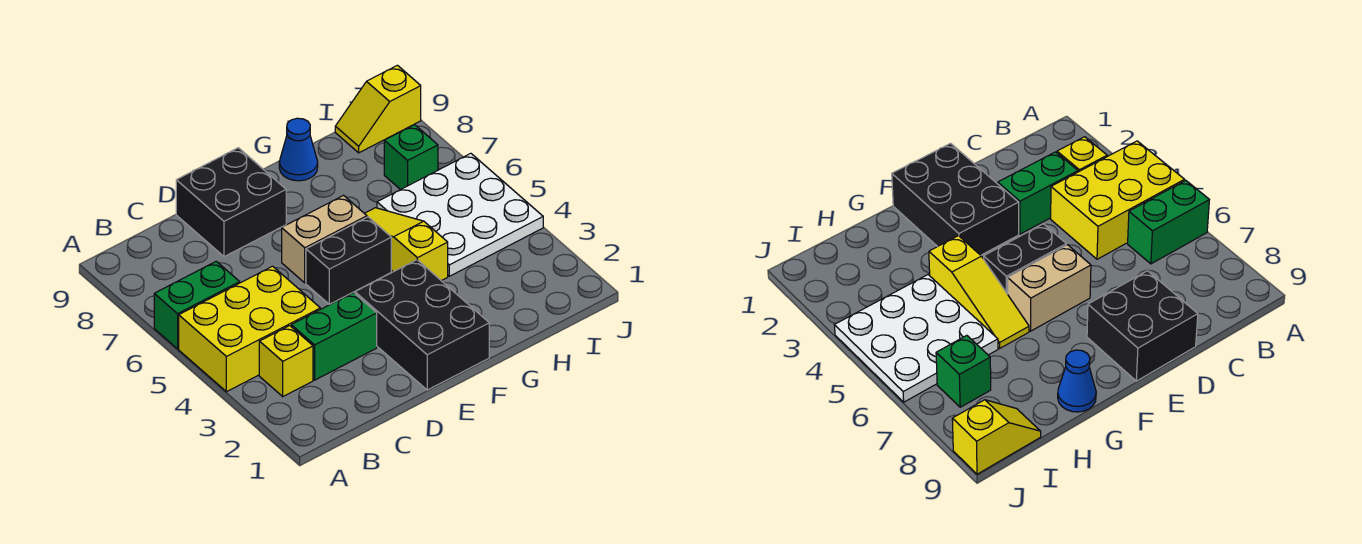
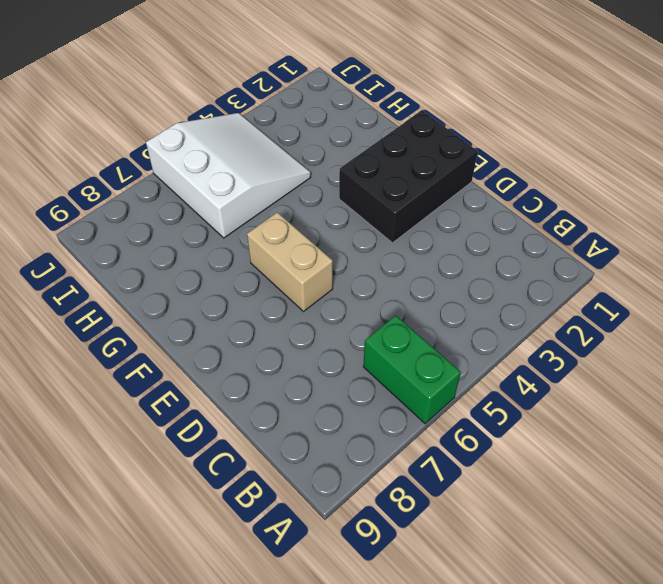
white 3x3 slope [146,113,311,238] -> white 3x3 plate [377,153,543,276]
none -> yellow 2x3 brick [179,266,320,392]
none -> yellow 1x1 brick [259,326,313,396]
none -> green 1x2 brick [291,293,377,380]

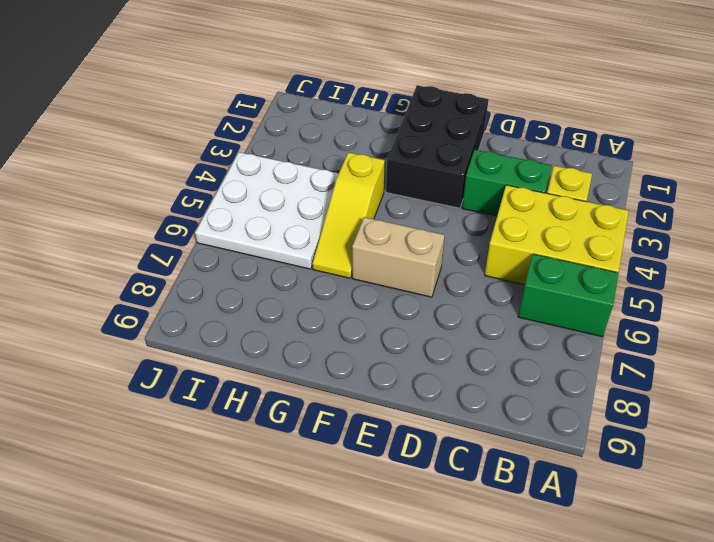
none -> black 2x2 brick [176,148,286,257]
none -> black 1x2 brick [306,217,391,304]
none -> blue 1x1 cone [279,118,318,181]

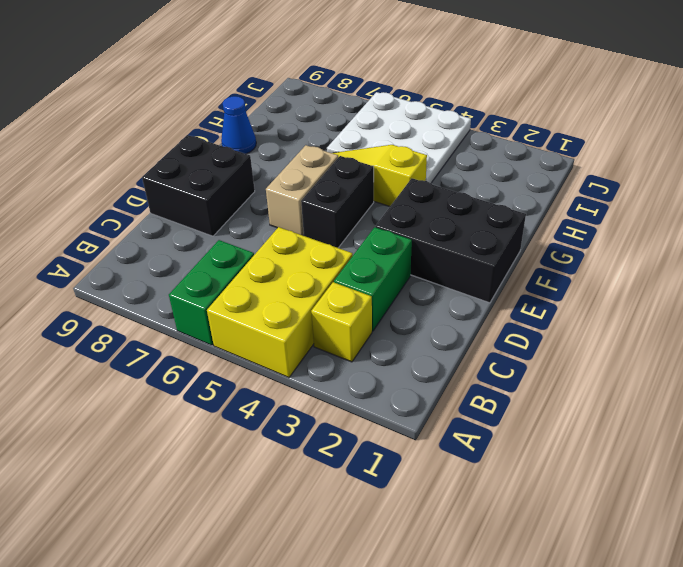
none -> green 1x1 brick [384,125,438,190]
none -> yellow 1x2 slope [335,65,421,153]

